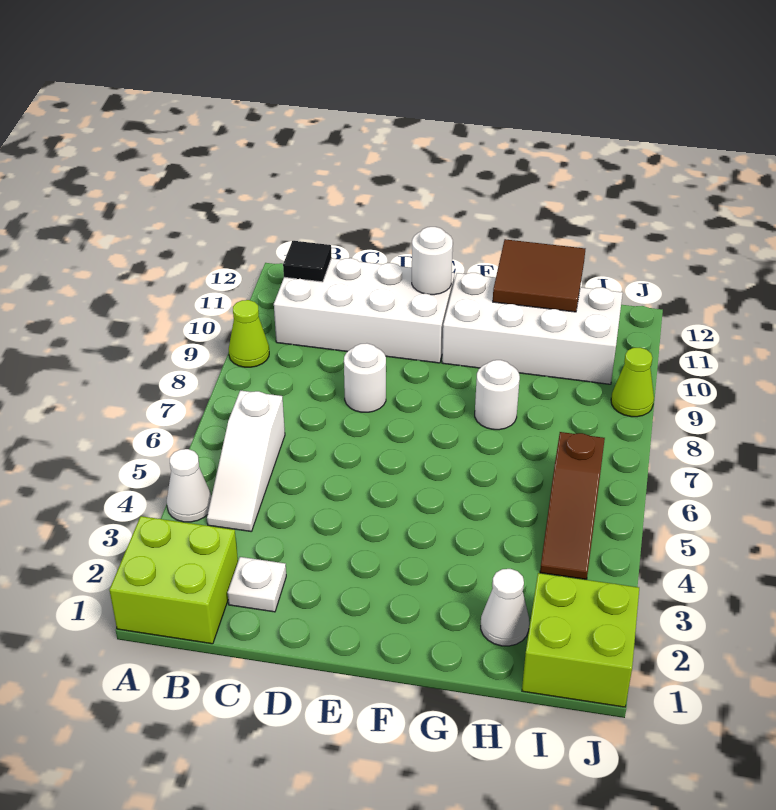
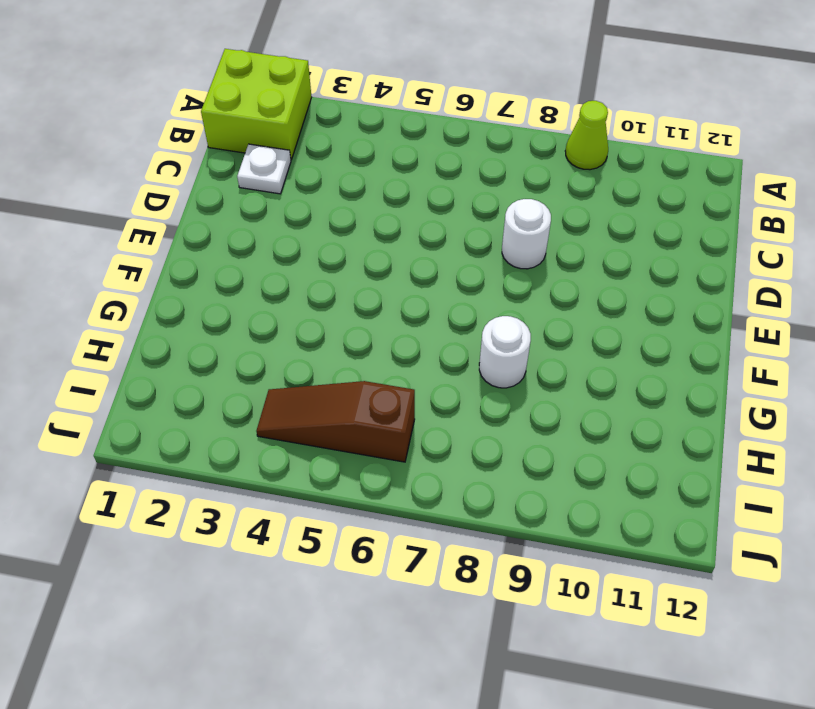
none -> white 1x1 cone [167,449,212,522]
none -> white 1x3 slope [207,390,285,532]
none -> white 2x4 brick [274,258,454,363]

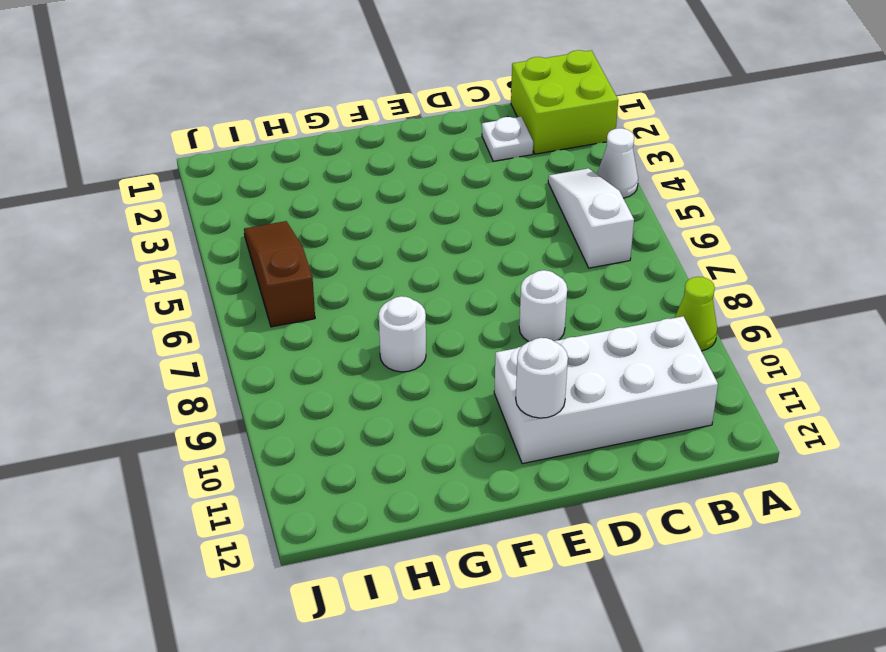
none -> white 2x4 brick [442,273,623,384]
none -> white 1x1 cone [481,569,529,646]
none -> lime 2x2 brick [522,573,639,707]

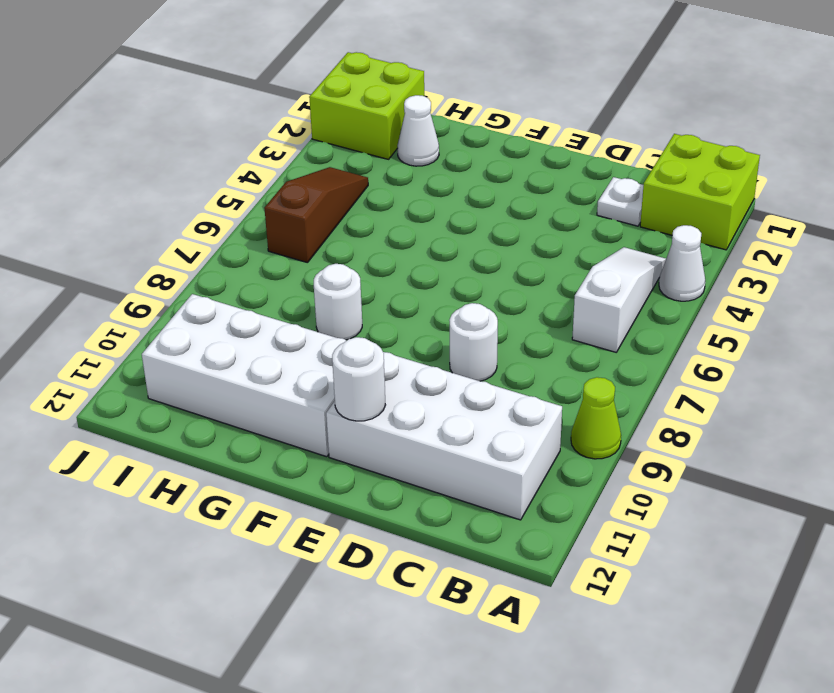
none -> lime 1x1 cone [611,348,654,417]
none -> black 1x1 tile [283,241,332,282]
none -> brown 2x2 tile [493,239,585,312]

